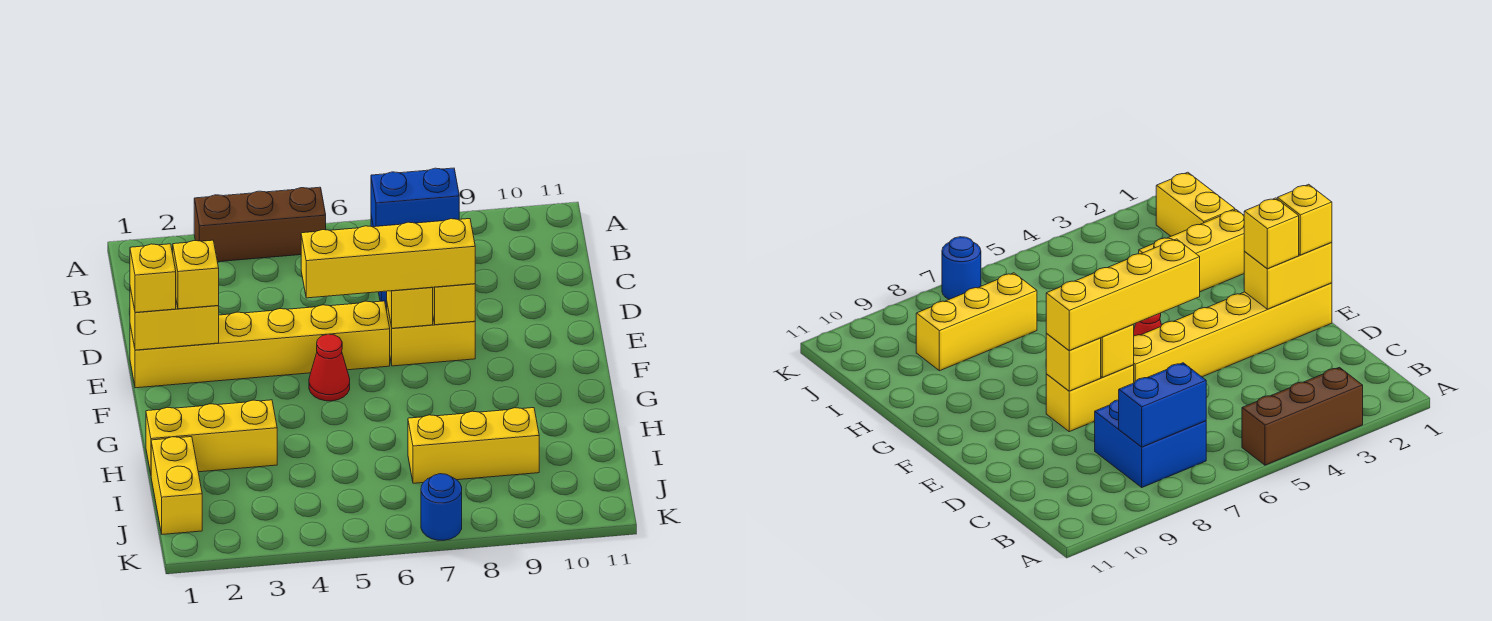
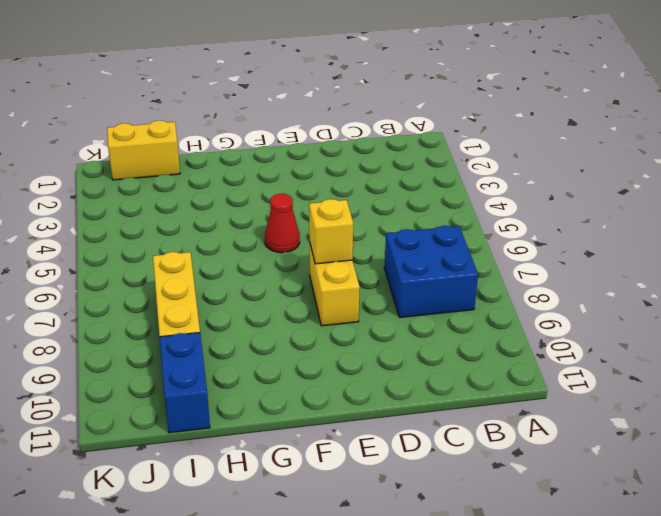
blue 1x2 brick [160,333,210,433] -> blue 1x2 brick moved to [371,168,459,227]
none -> brown 1x3 brick [194,187,326,262]
none -> yellow 1x6 brick [130,301,390,388]
none -> yellow 1x3 brick [146,400,277,473]

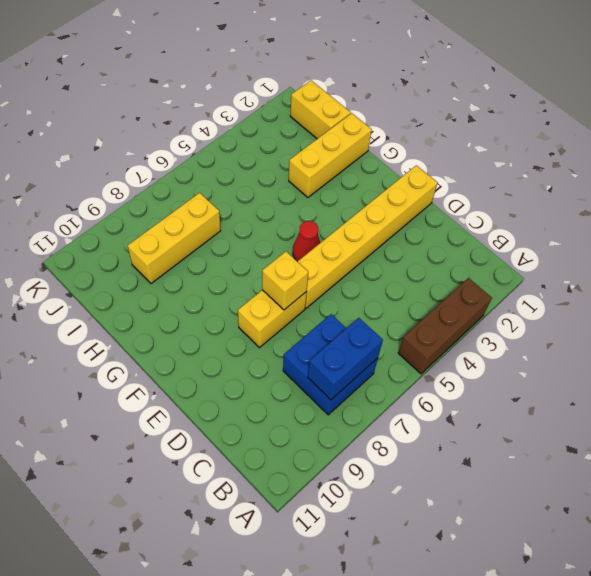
none -> blue 1x1 round brick [421,474,462,540]
none -> yellow 1x2 brick [130,288,219,350]
none -> yellow 1x1 brick [432,284,475,325]

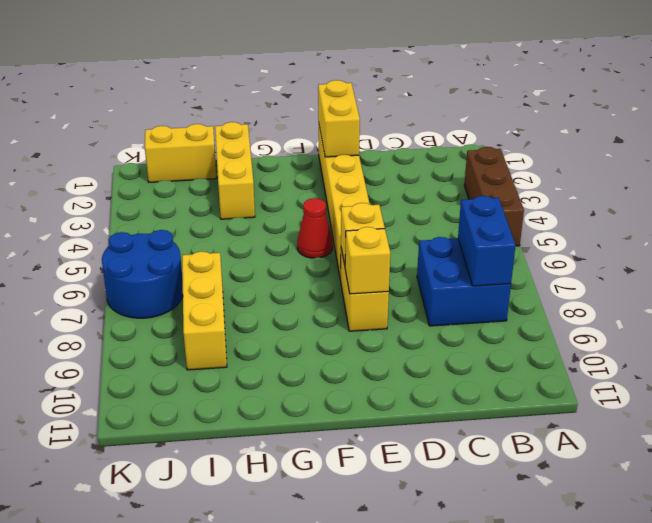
blue 2x2 round brick [102,230,183,318] -> blue 1x1 round brick [421,474,462,540]
none -> yellow 1x1 brick [130,244,176,313]
none -> yellow 1x1 brick [173,240,219,309]
none -> yellow 1x4 brick [301,219,475,298]

